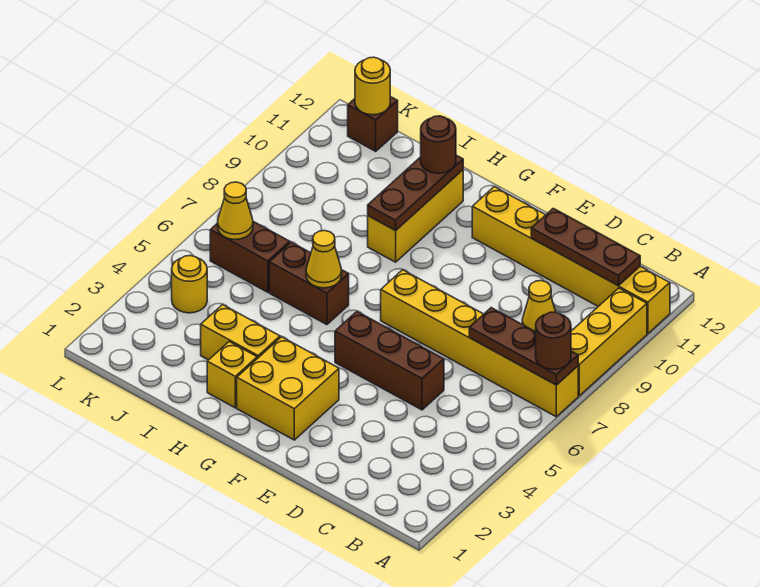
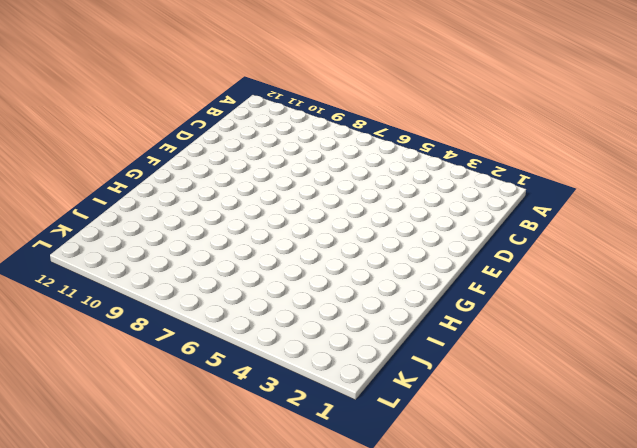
none -> yellow 1x6 brick [381,270,578,417]
none -> yellow 1x3 brick [571,288,647,396]
none -> yellow 1x6 brick [472,187,670,334]

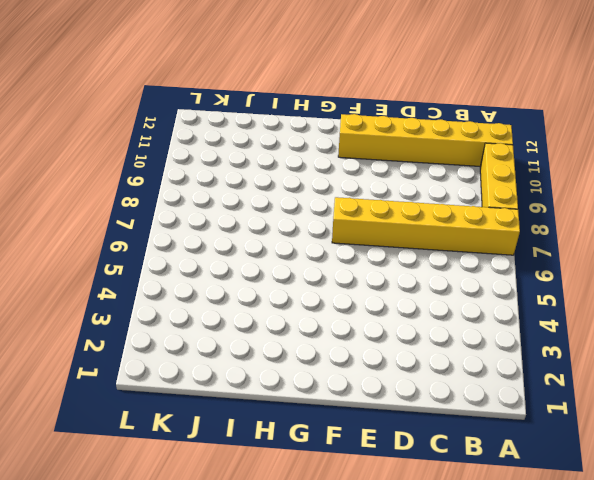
none -> yellow 1x1 cone [522,281,556,332]
none -> brown 1x3 brick [335,312,444,410]
none -> yellow 2x2 brick [237,337,339,440]

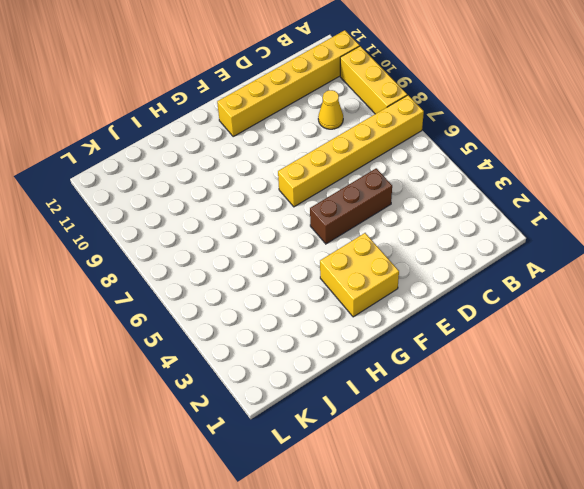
none -> yellow 1x1 brick [207,342,257,408]
none -> yellow 1x2 brick [201,305,280,360]
none -> brown 1x2 brick [269,242,349,325]

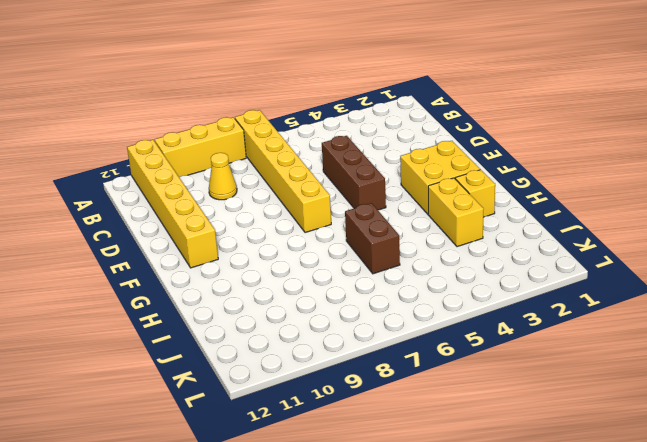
none -> yellow 1x3 brick [368,170,463,262]
none -> brown 1x2 brick [210,221,290,292]
none -> yellow 1x1 round brick [172,256,207,313]

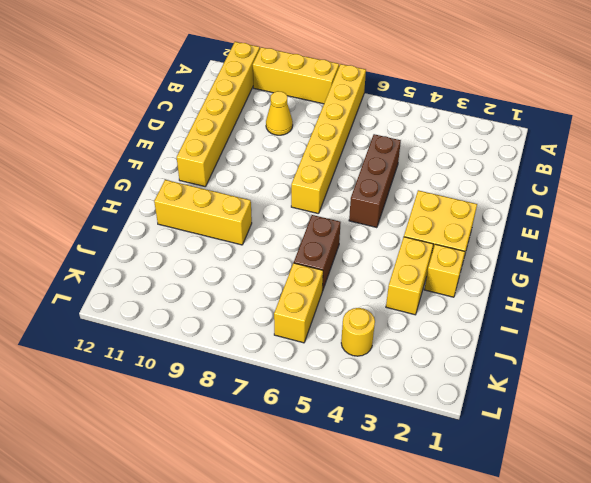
yellow 1x2 brick [274,263,323,343] -> brown 1x2 brick [210,221,290,292]
none -> brown 1x1 brick [348,97,398,151]
none -> brown 1x3 plate [469,308,578,385]
none -> brown 1x3 plate [531,208,640,286]

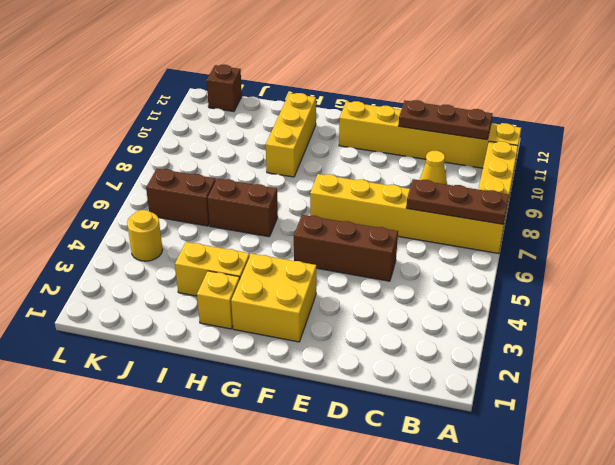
none -> yellow 1x1 cone [306,231,342,288]
none -> brown 1x3 plate [368,155,463,231]
none -> yellow 1x1 cone [218,182,253,240]

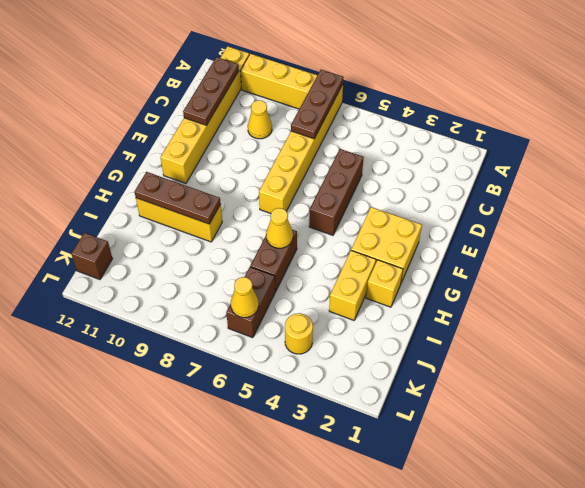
none -> yellow 1x1 round brick [355,57,390,115]
none -> brown 1x1 round brick [536,312,571,369]
none -> brown 1x1 round brick [421,116,456,173]

